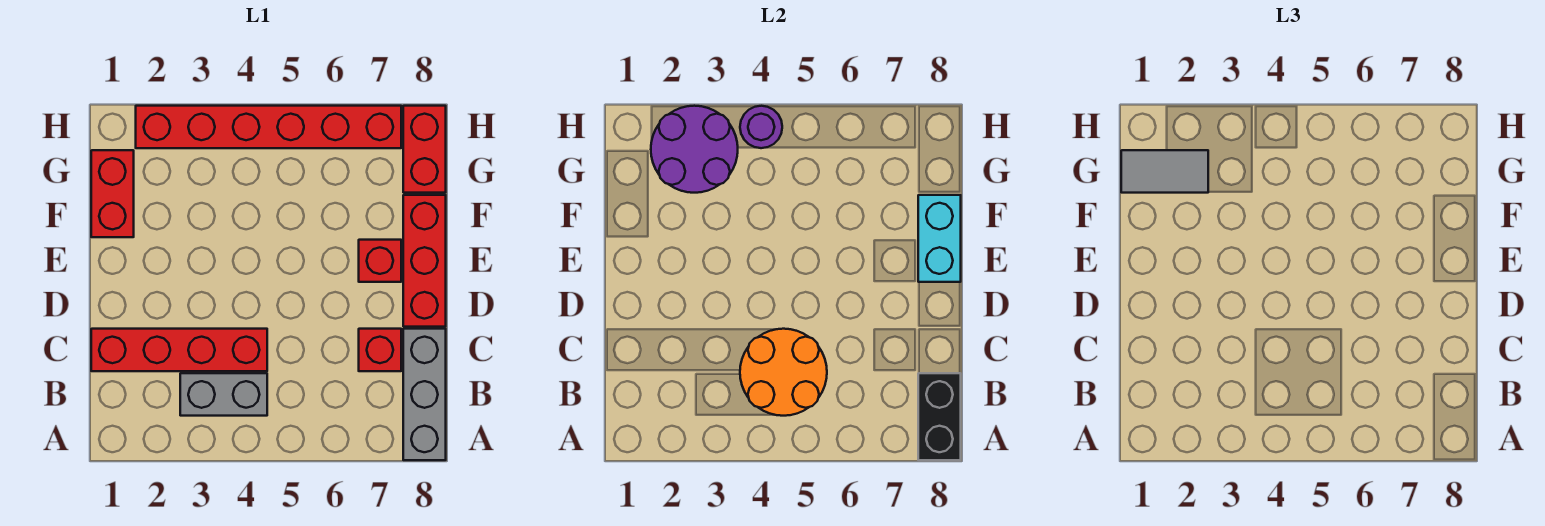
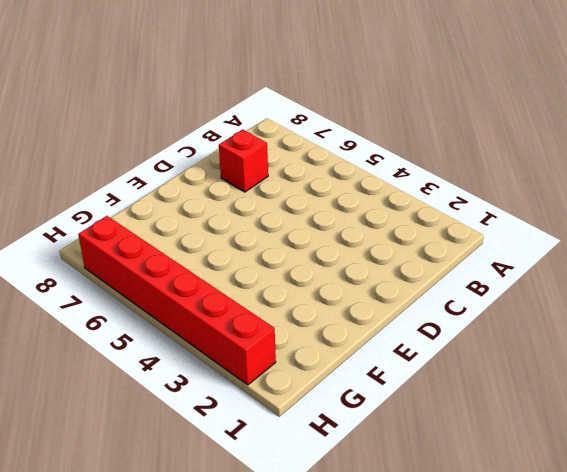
none -> grey 1x3 brick [403,329,446,460]
none -> grey 1x2 brick [180,373,267,416]
none -> red 1x4 brick [91,329,267,371]

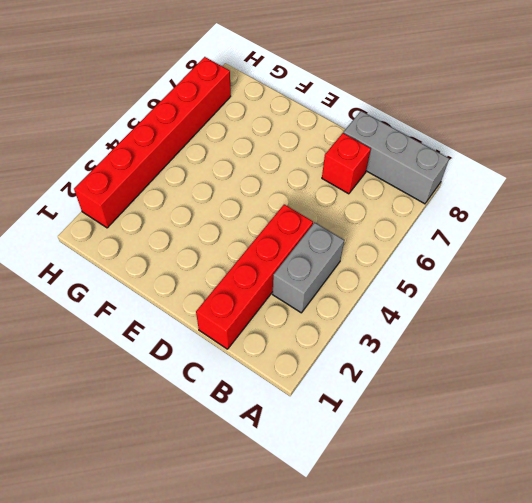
none -> red 1x3 brick [403,195,446,327]
none -> red 1x1 brick [359,240,401,282]
none -> red 1x2 brick [91,150,134,237]

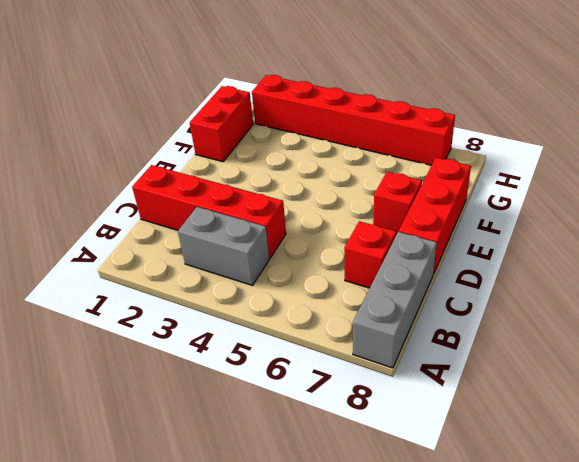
none -> red 1x2 brick [403,106,446,193]
none -> black 1x2 brick [918,373,961,460]
none -> orange 2x2 round brick [740,329,827,416]

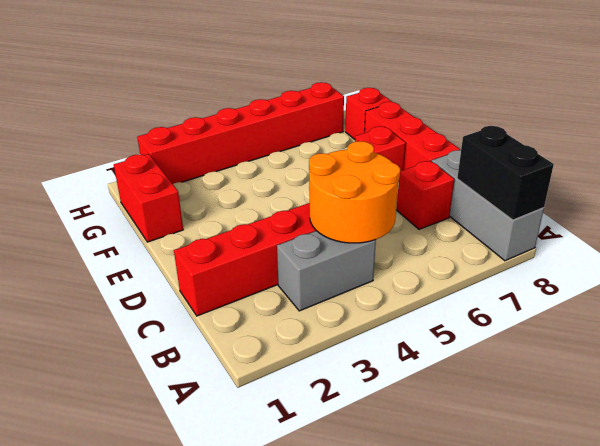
red 1x1 brick [345,88,392,139] -> red 1x2 brick [403,106,446,193]
none -> cyan 1x2 brick [918,195,961,282]
none -> purple 2x2 round brick [651,106,738,193]
none -> purple 1x1 round brick [740,106,782,148]

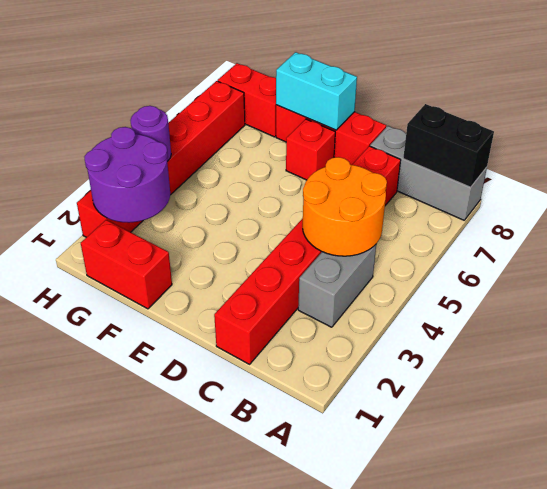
none -> grey 1x2 tile [1121,150,1208,193]

